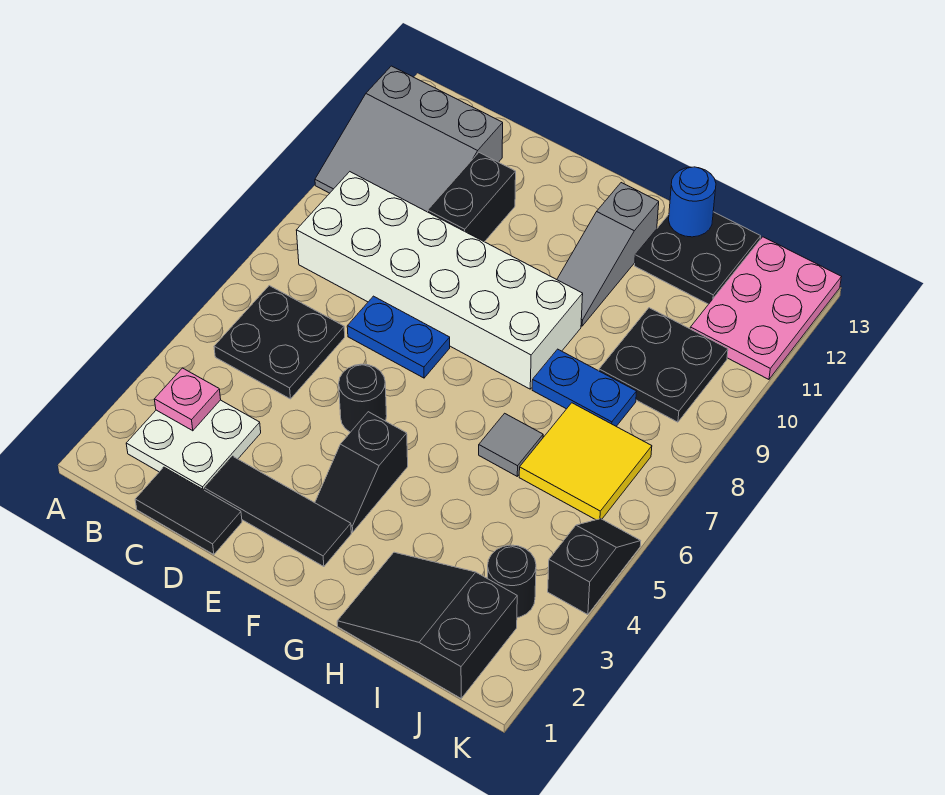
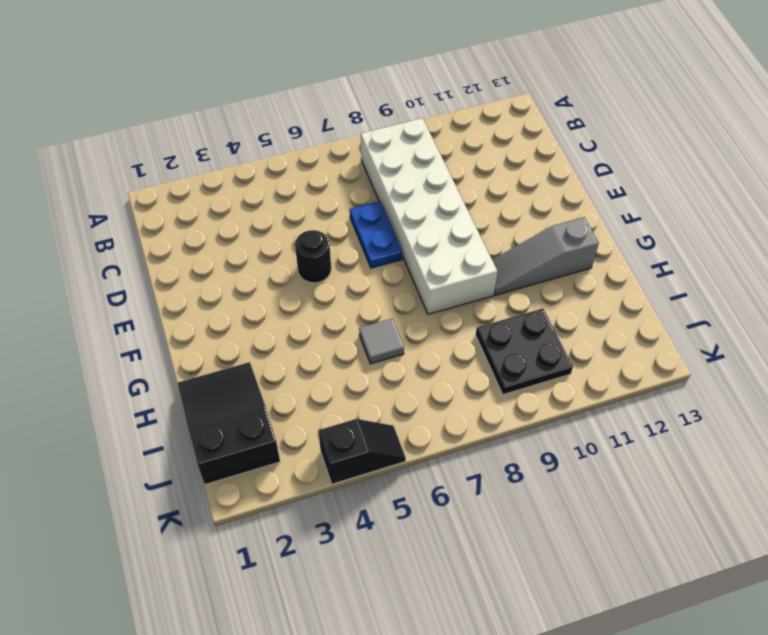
none -> grey 3x3 slope [315,66,503,212]
none -> white 2x2 plate [126,400,261,490]
none -> black 2x2 plate [214,286,345,399]

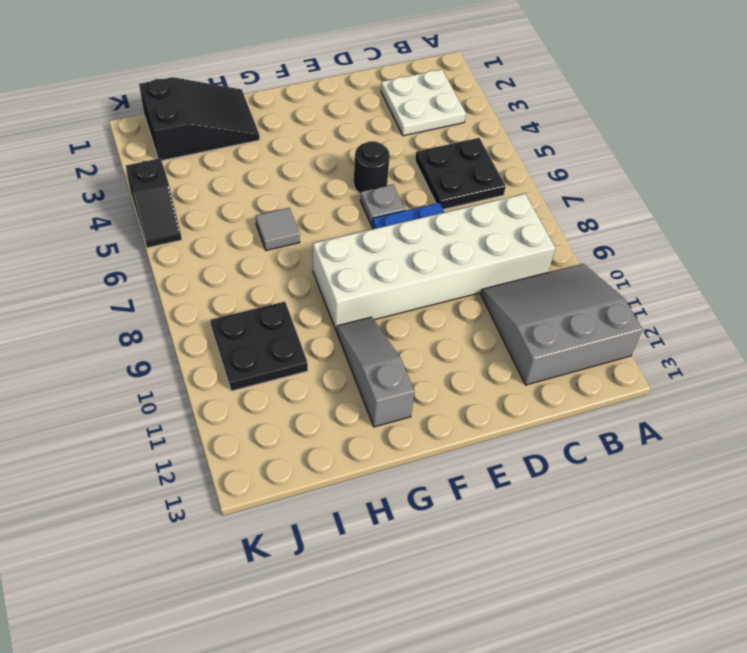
grey 1x1 plate [360,185,405,226] -> none
none -> black 1x2 tile [135,467,242,554]
none -> black 1x3 tile [205,456,351,567]
none -> black 1x2 brick [428,153,516,242]

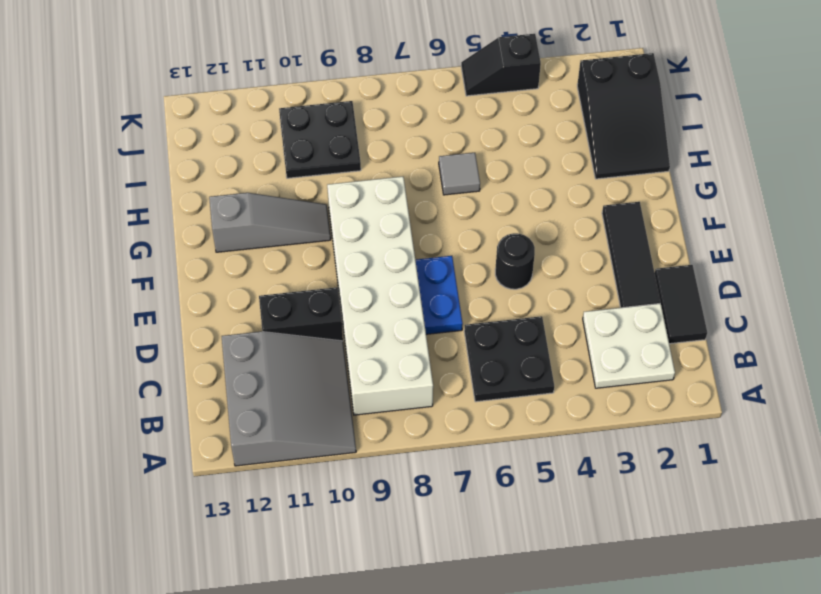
none -> black 1x2 slope [315,412,408,532]
none -> blue 1x2 plate [532,349,637,426]
none -> black 2x2 plate [635,212,761,304]

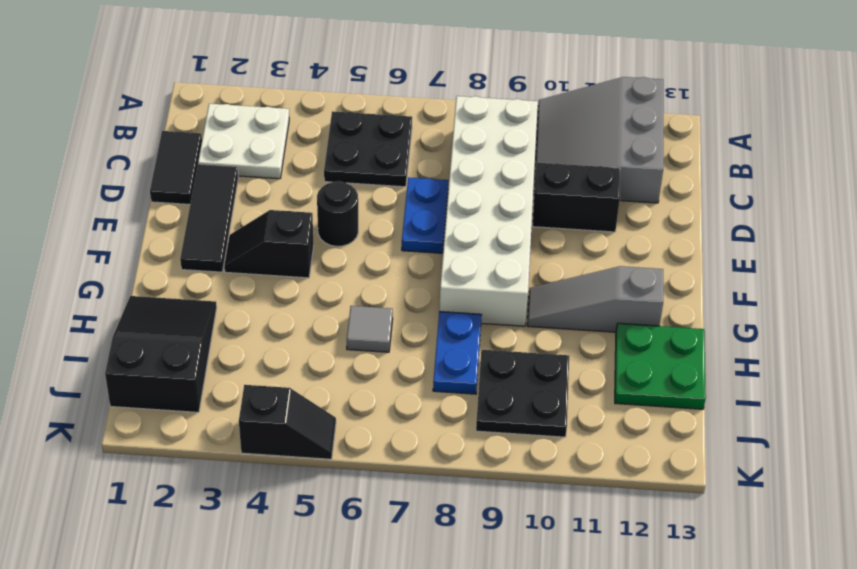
green 2x2 plate [615,323,706,409] -> black 2x2 plate [635,212,761,304]
none -> yellow 2x2 tile [519,403,652,520]
none -> black 1x1 round brick [487,545,536,618]
none -> pink 2x3 plate [690,237,841,379]

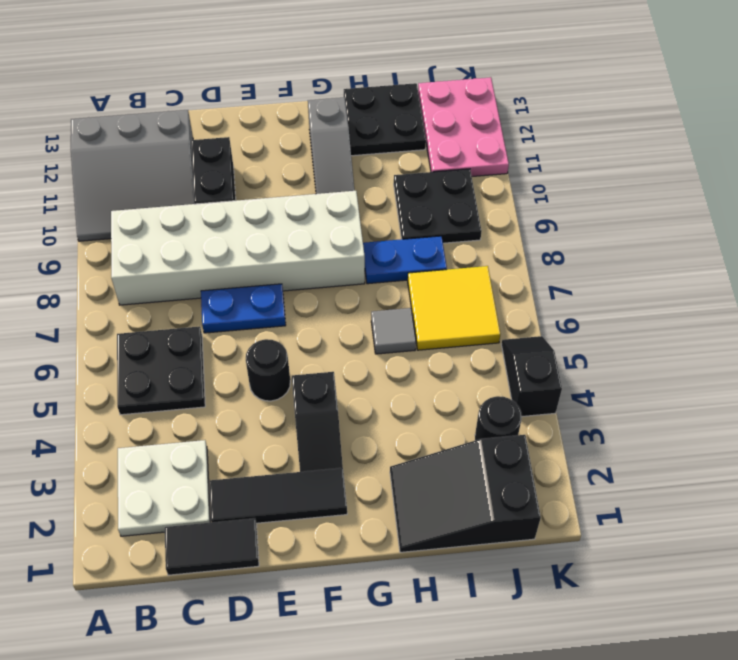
none -> pink 1x1 plate [154,368,221,431]
none -> blue 1x1 round brick [669,167,716,237]

